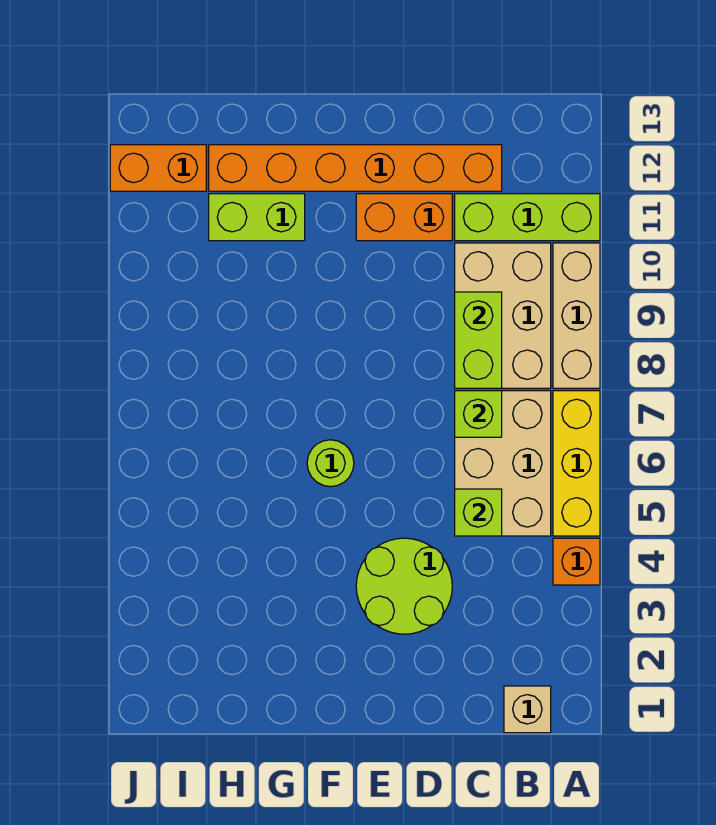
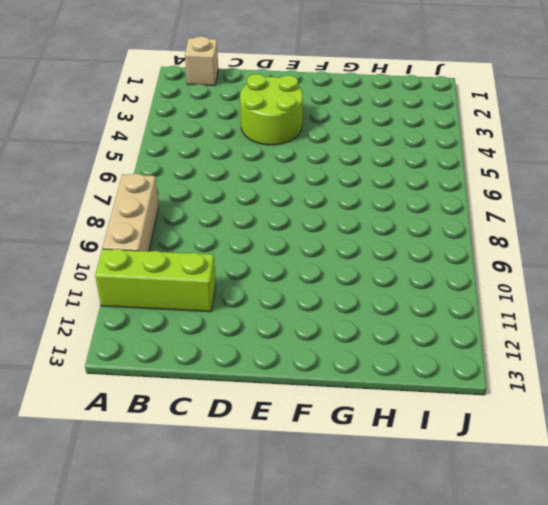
none -> orange 1x1 brick [553,538,600,585]
none -> yellow 1x3 brick [553,391,600,536]
none -> tan 2x3 brick [455,391,551,536]

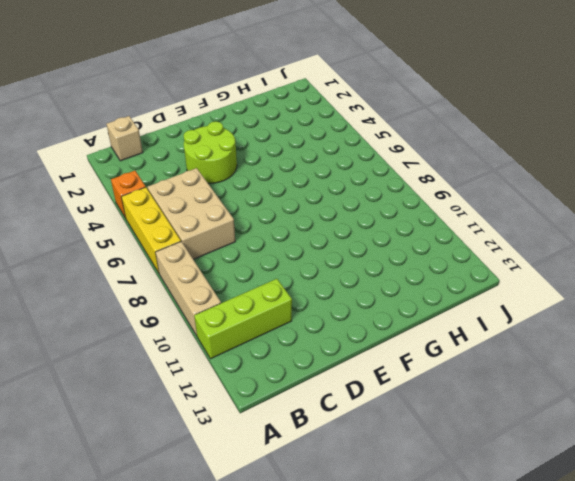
none -> tan 2x3 brick [455,243,551,388]
none -> orange 1x6 brick [209,145,502,191]
none -> orange 1x2 brick [356,194,452,241]

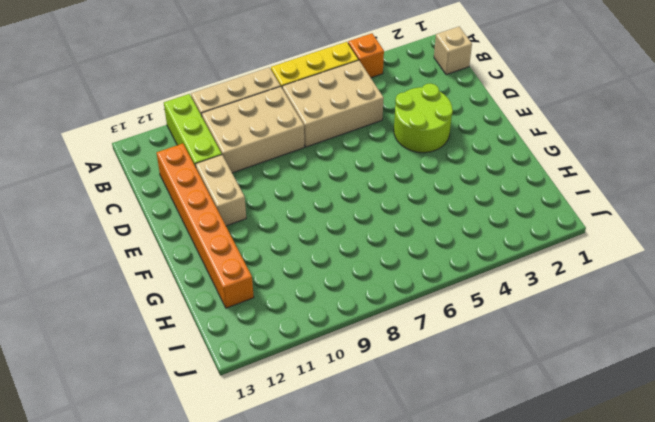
tan 1x2 brick [196,155,246,226] -> orange 1x2 brick [356,194,452,241]
none -> lime 1x1 round brick [307,440,354,487]
none -> lime 1x2 brick [209,194,305,241]
none -> orange 1x2 brick [110,145,206,191]

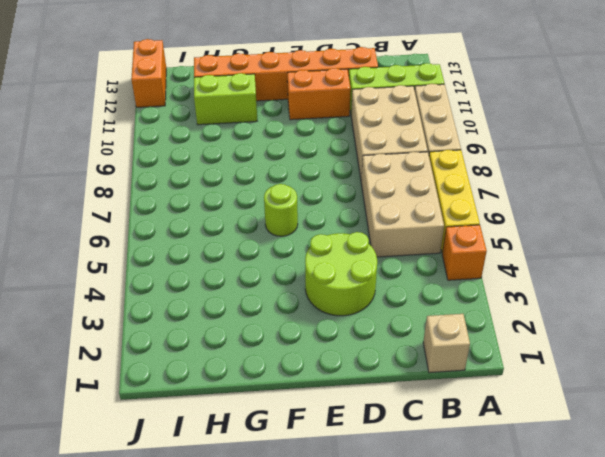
orange 1x2 brick [131,39,166,107] -> orange 1x2 brick turned to [110,145,206,191]
none -> lime 1x1 brick [455,489,502,536]
none -> lime 1x1 brick [455,391,502,437]
none -> lime 1x2 brick [455,292,502,388]

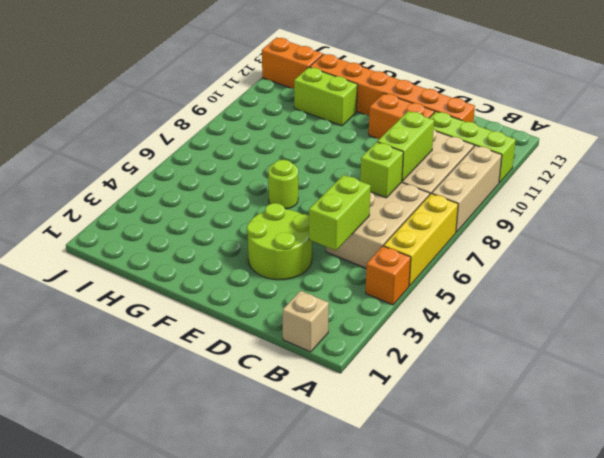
lime 1x2 brick [309,175,371,251] -> lime 1x1 brick [455,489,502,536]

